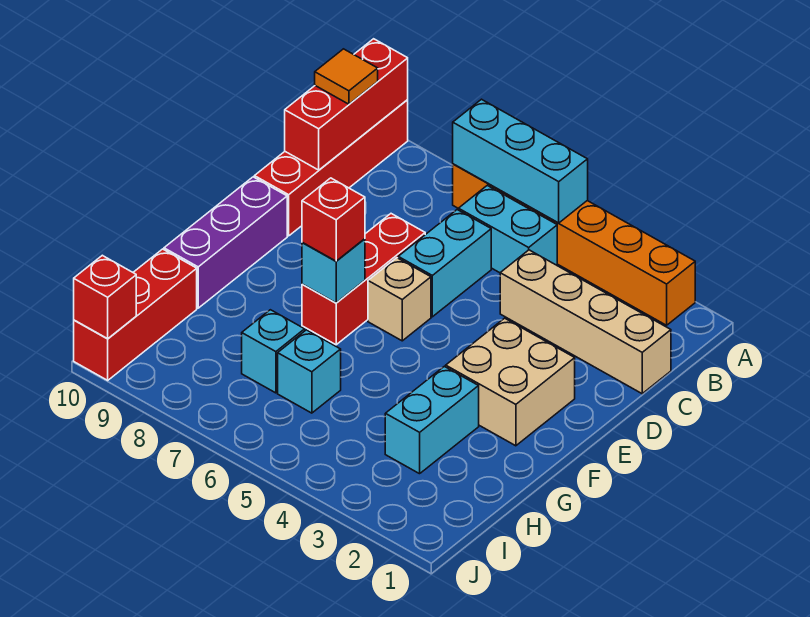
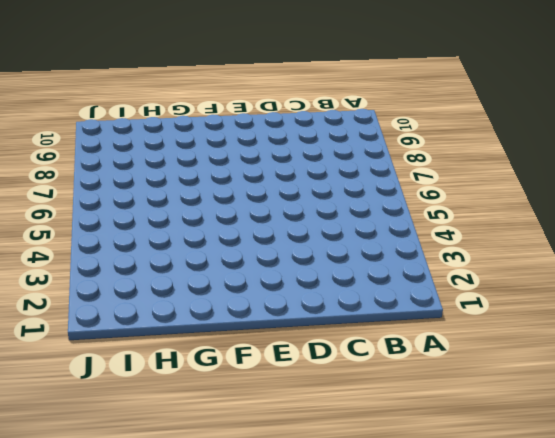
none -> orange 1x6 brick [453,164,695,325]
none -> red 1x4 brick [254,100,408,236]
none -> cyan 1x2 brick [459,185,557,273]

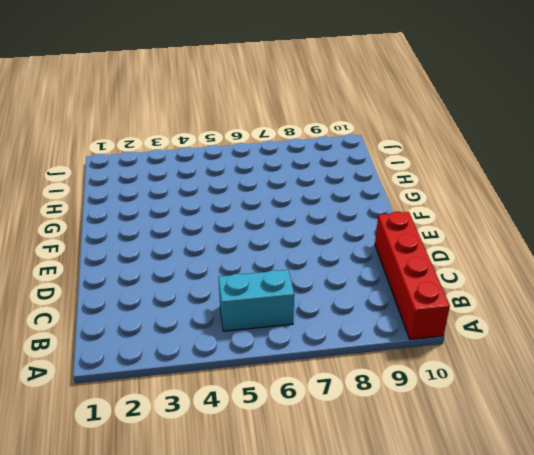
none -> orange 1x6 brick [453,164,695,325]
none -> tan 1x4 brick [500,250,671,394]
none -> cyan 1x2 brick [398,210,491,317]

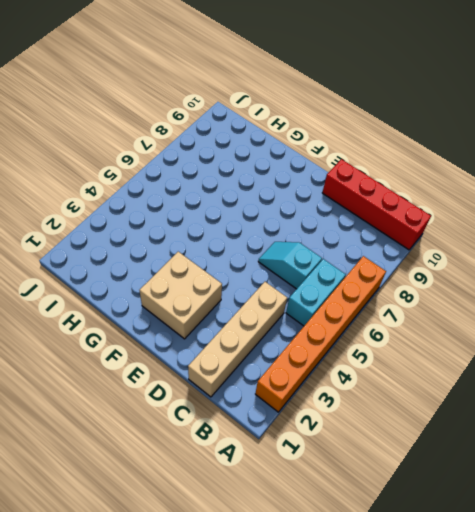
cyan 1x2 slope [258,242,322,289] -> cyan 1x2 brick [398,210,491,317]
none -> red 1x3 brick [302,214,425,345]
none -> tan 1x1 brick [368,258,431,341]
none -> purple 1x3 brick [164,177,287,308]

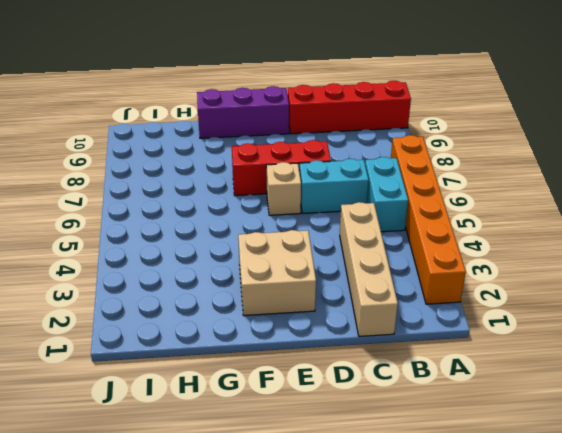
none -> cyan 1x2 brick [385,366,479,474]
none -> cyan 1x1 brick [278,330,341,413]
none -> cyan 1x1 brick [242,310,305,393]

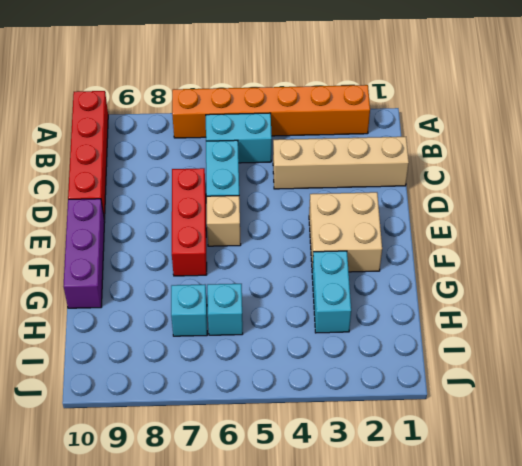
none -> red 1x3 brick [74,249,197,380]
none -> cyan 1x3 brick [453,99,588,223]
none -> red 1x3 brick [285,39,408,170]

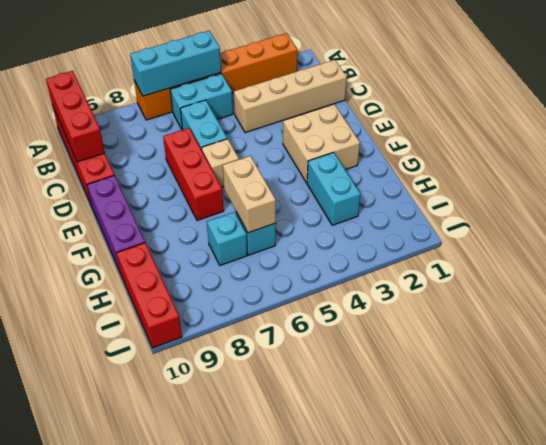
tan 1x2 brick [223,156,276,233] -> none
none -> cyan 1x1 brick [302,239,365,303]
none -> red 1x1 brick [74,255,136,339]
none -> orange 1x1 tile [315,49,378,104]

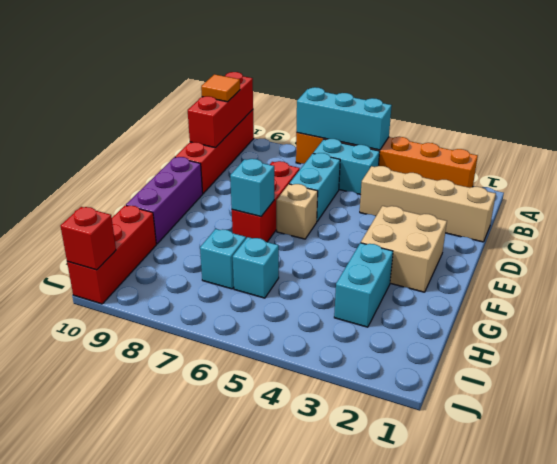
none -> red 1x1 brick [302,178,365,261]

